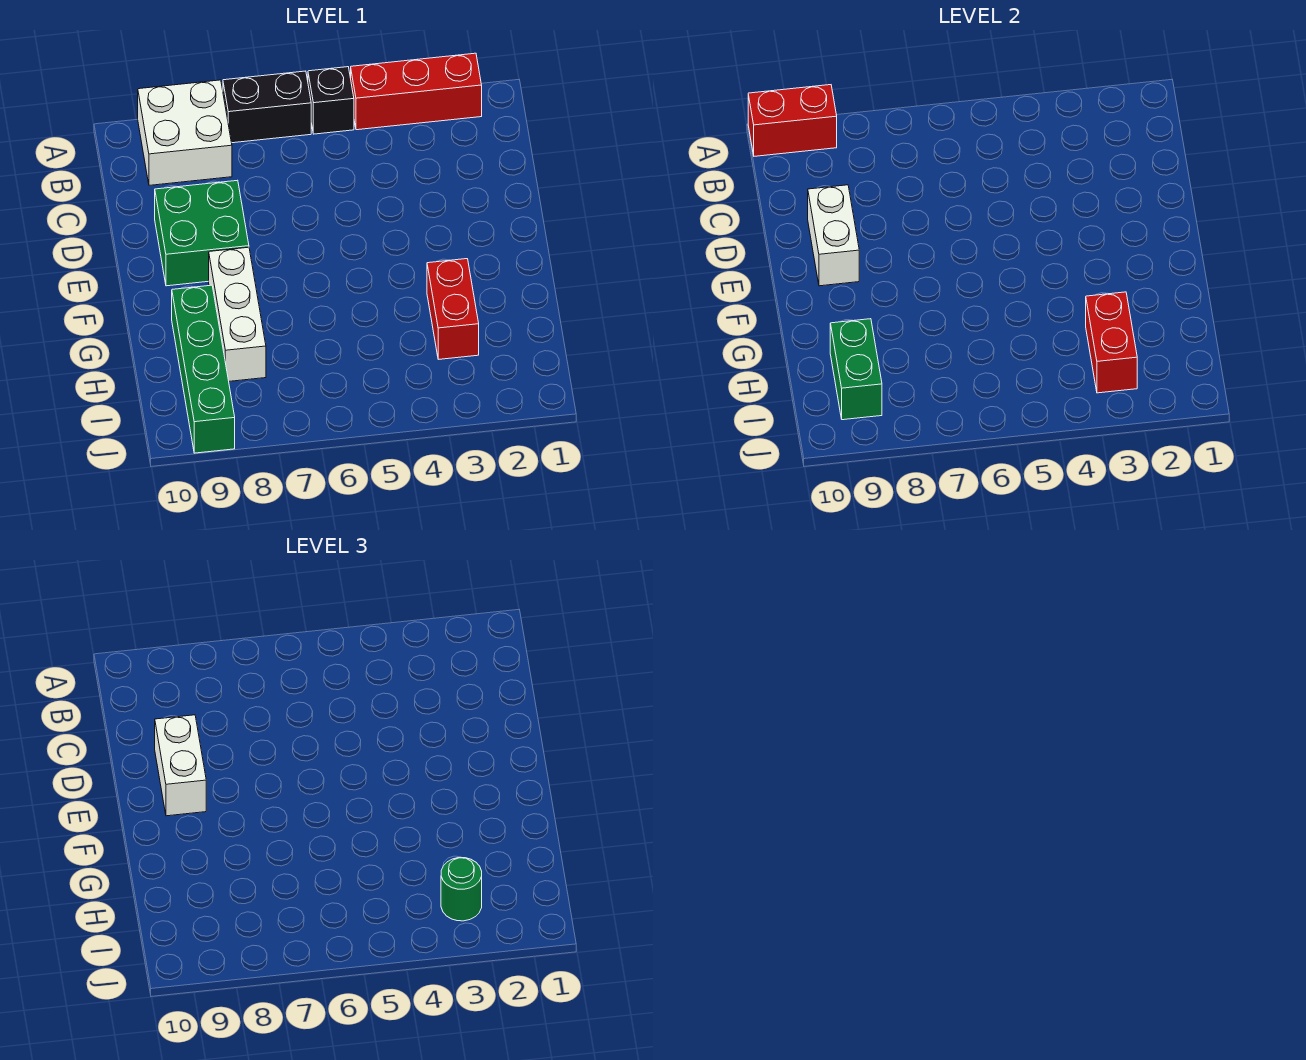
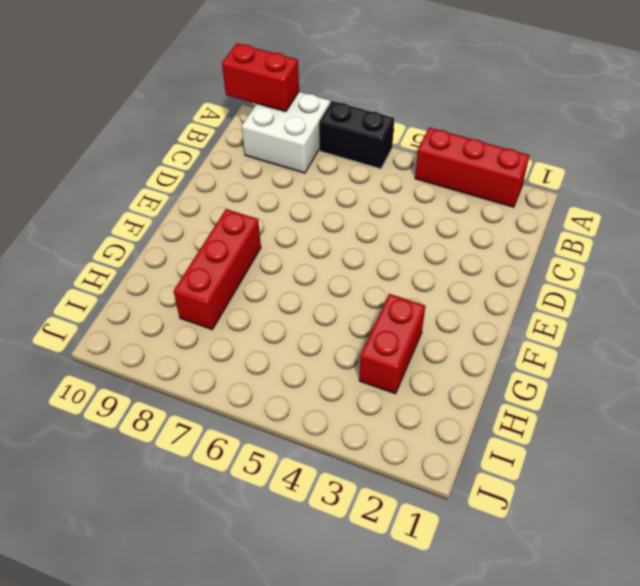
red 1x3 brick [174,209,261,329] -> white 1x3 brick [209,247,266,381]
none -> black 1x1 brick [308,67,354,134]
none -> green 2x2 brick [155,180,249,286]
none -> green 1x4 brick [172,285,235,453]

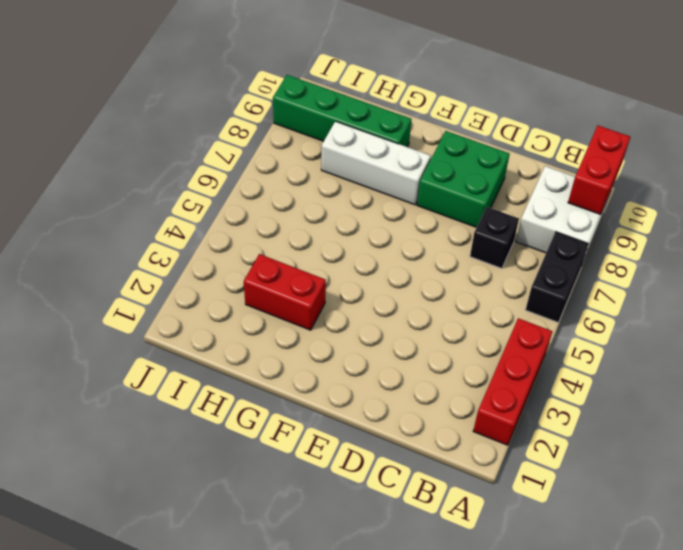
black 1x1 brick [470,207,519,268] -> black 1x1 brick moved to [308,67,354,134]
none -> white 1x2 brick [808,185,859,286]
none -> red 1x2 brick [1086,292,1137,393]
none -> green 1x2 brick [830,319,882,420]

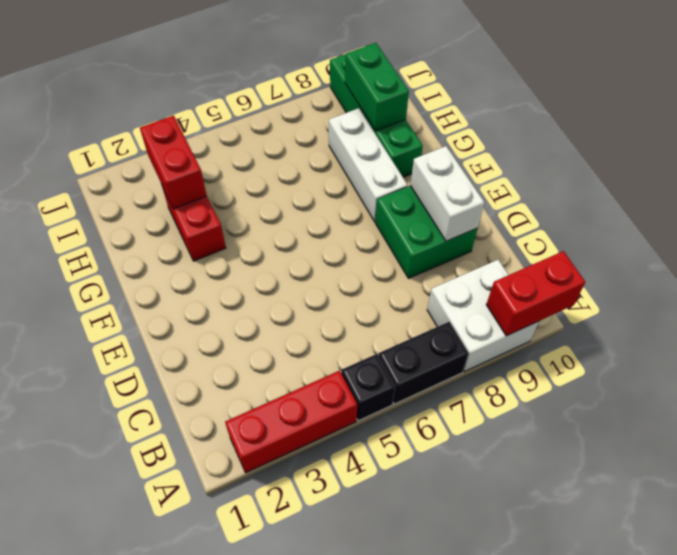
none -> white 1x2 brick [155,715,206,816]
none -> green 1x1 round brick [441,858,482,921]

